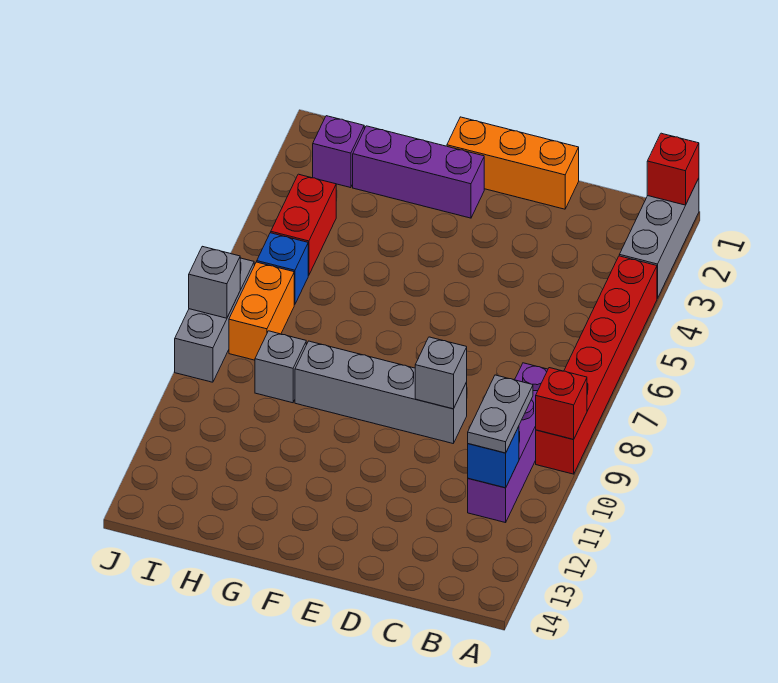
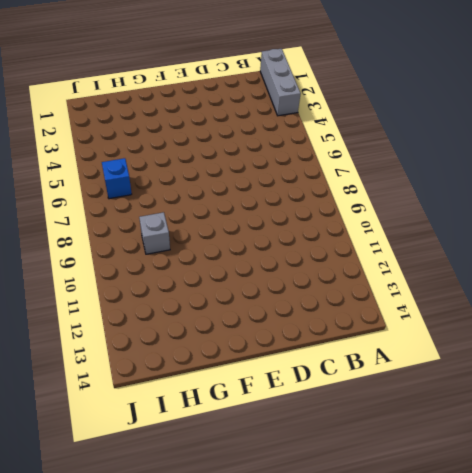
none -> red 1x6 brick [536,256,657,474]
none -> purple 1x4 brick [468,363,548,523]
none -> orange 1x3 brick [447,117,579,209]

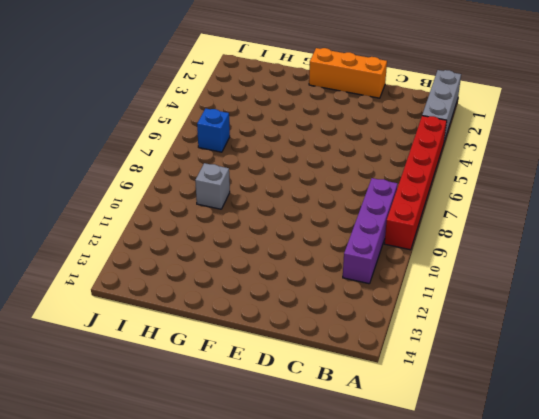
none -> grey 1x4 brick [295,341,467,443]
none -> purple 1x3 brick [353,126,484,218]
none -> purple 1x1 brick [313,116,364,188]

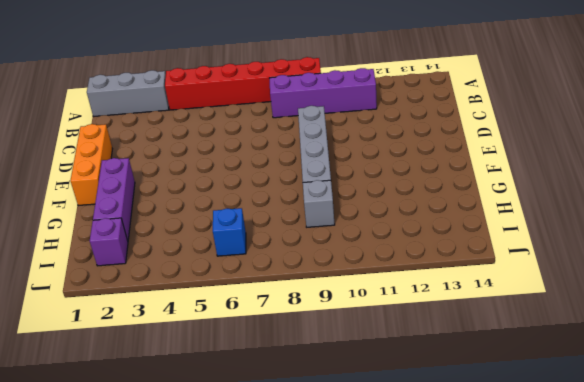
none -> red 1x2 brick [271,174,336,275]
none -> orange 1x2 brick [229,262,294,360]
none -> grey 1x3 brick [175,258,254,382]

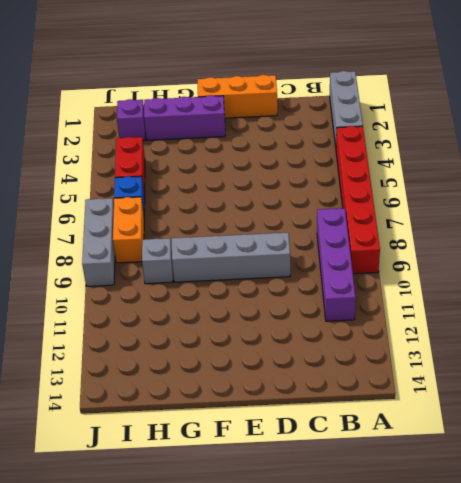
none -> red 1x1 brick [647,133,699,205]
none -> red 1x1 brick [536,368,587,439]
none -> blue 1x1 brick [468,426,519,488]

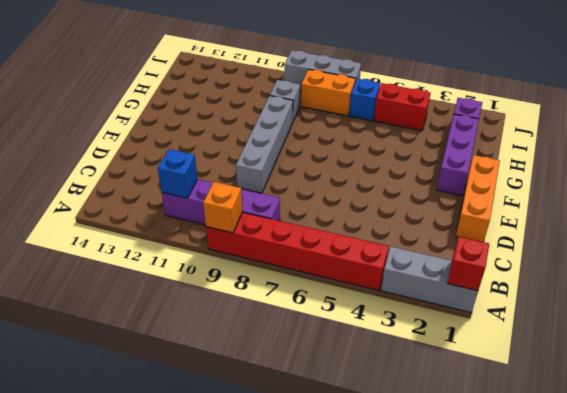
orange 1x1 brick [203,182,243,233] -> red 1x1 brick [536,368,587,439]
none -> grey 1x1 brick [415,337,467,409]
none -> grey 1x1 brick [189,246,240,318]
none -> grey 1x2 plate [468,375,533,453]

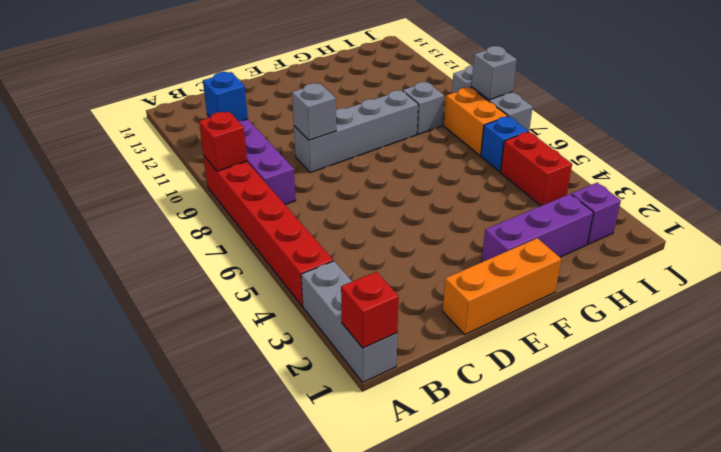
none -> grey 1x2 plate [468,375,533,453]

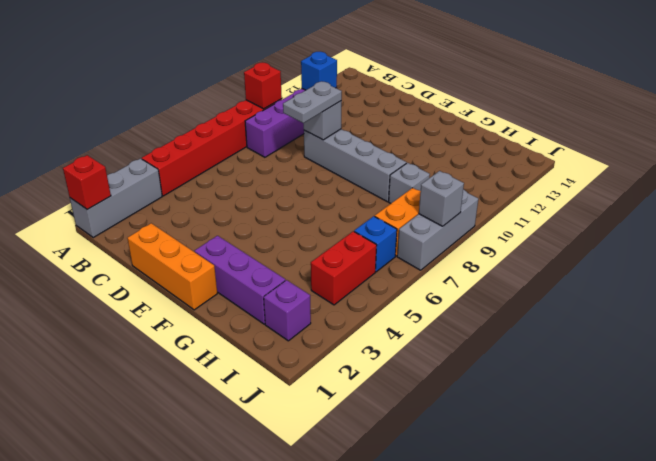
grey 1x2 plate [283,81,342,123] -> grey 1x2 plate moved to [468,375,533,453]

